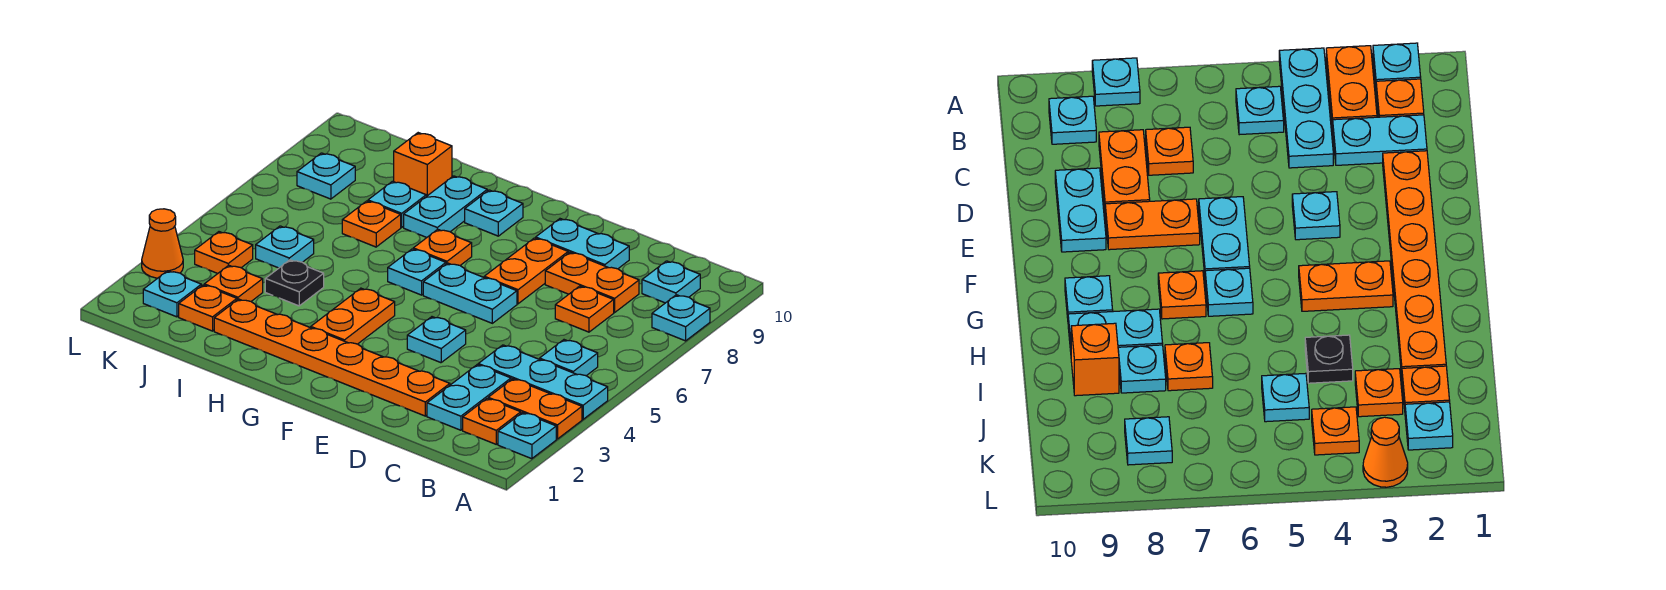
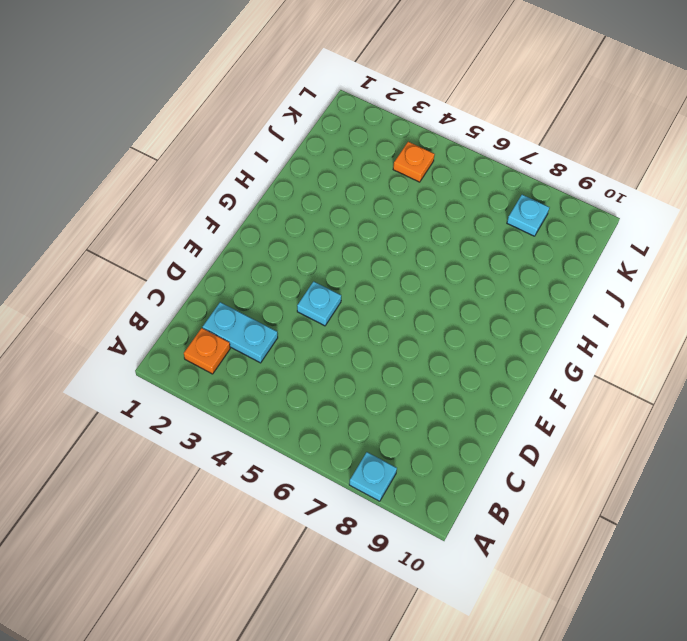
none -> cyan 1x1 plate [498,413,556,459]
none -> orange 1x2 plate [488,379,582,439]
none -> cyan 1x3 plate [478,345,608,419]
none -> cyan 1x1 plate [540,340,598,376]

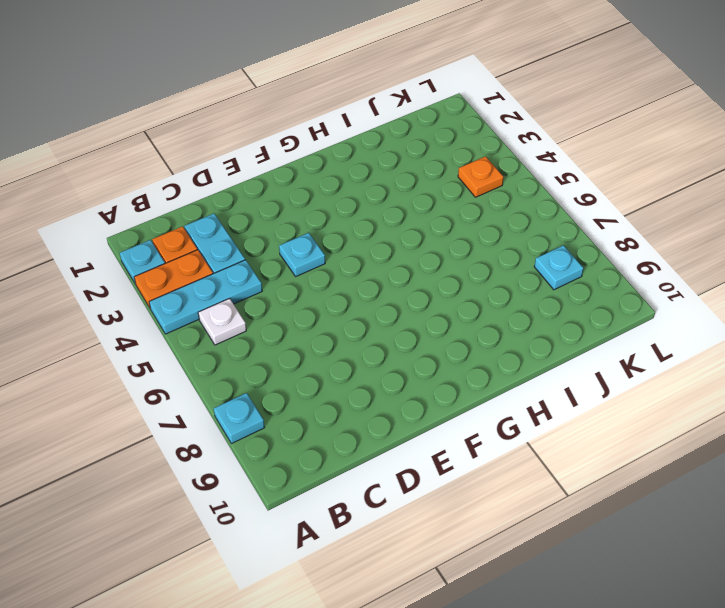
white 1x1 plate [198,299,246,345] -> cyan 1x1 plate [540,340,598,376]
none -> cyan 1x1 plate [642,261,700,303]
none -> orange 1x1 plate [555,286,614,332]
none -> orange 1x2 plate [545,252,639,312]
none -> orange 1x6 plate [214,299,450,416]

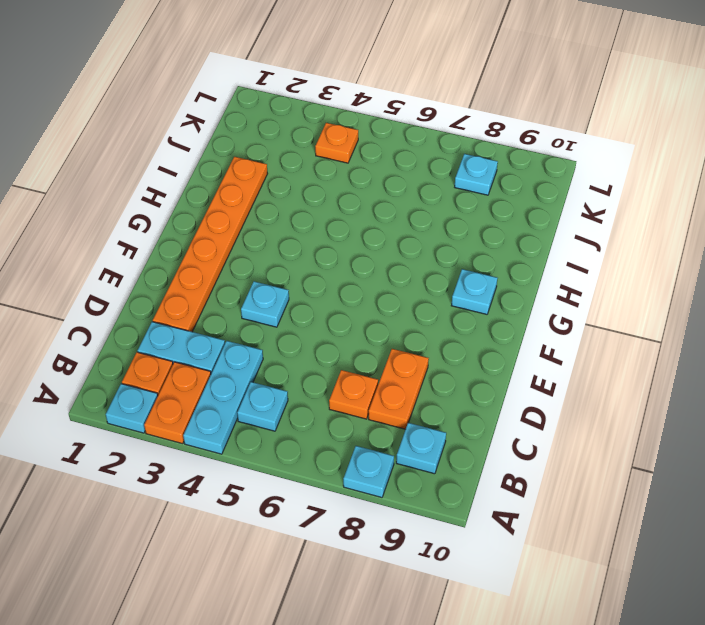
none -> cyan 1x2 plate [536,219,629,269]
none -> cyan 1x2 plate [423,263,517,323]
none -> orange 1x2 plate [484,238,568,304]
none -> orange 1x2 plate [311,288,395,344]

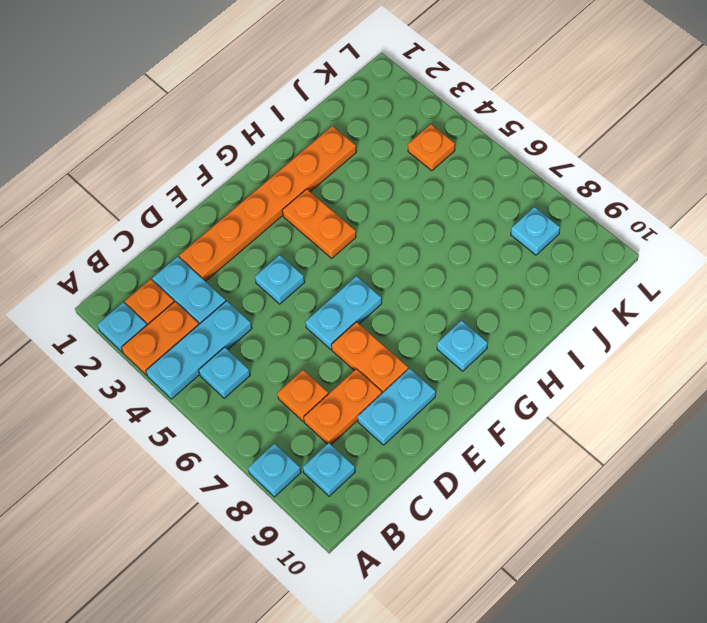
none -> cyan 1x1 plate [388,249,446,295]
none -> orange 1x1 plate [413,229,472,265]
none -> cyan 1x2 plate [404,176,487,237]
none -> black 1x1 plate [265,260,324,306]

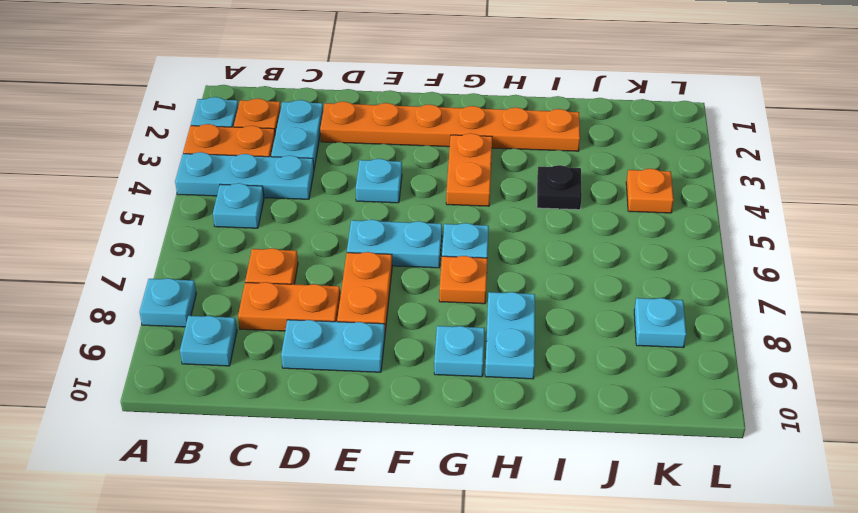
none -> orange 1x1 plate [342,201,401,247]
none -> cyan 1x1 plate [368,181,426,227]
none -> orange 1x1 brick [394,133,452,196]
none -> orange 1x1 plate [179,285,237,331]

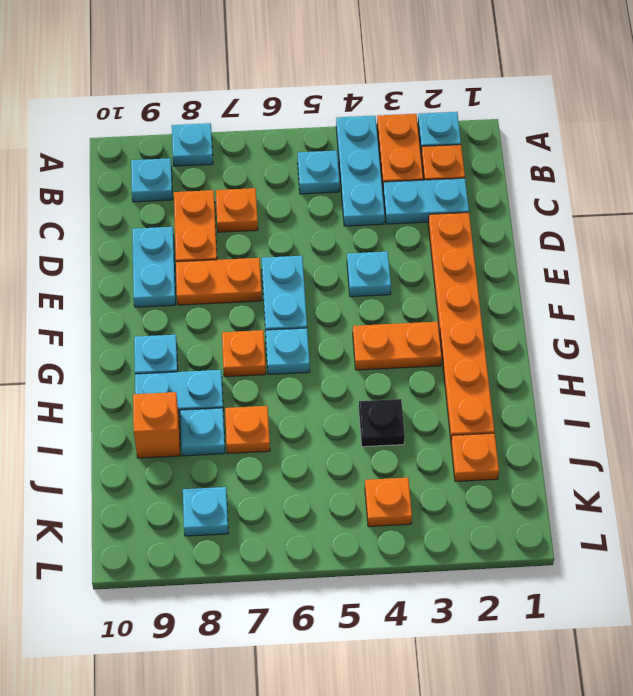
none -> orange 1x1 plate [204,265,263,301]
none -> cyan 1x1 plate [256,226,314,268]
none -> cyan 1x1 plate [143,271,201,317]
none -> orange 1x1 cone [142,209,183,278]

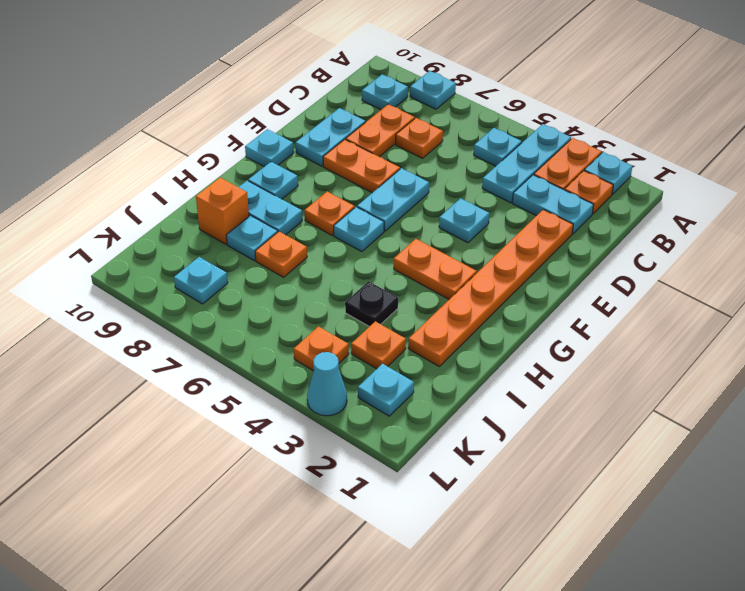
cyan 1x1 plate [245,129,294,167] -> cyan 1x1 plate moved to [256,226,314,268]
cyan 1x1 cone [307,352,347,416] -> orange 1x1 cone [142,209,183,278]
none -> orange 1x1 plate [179,285,237,331]

